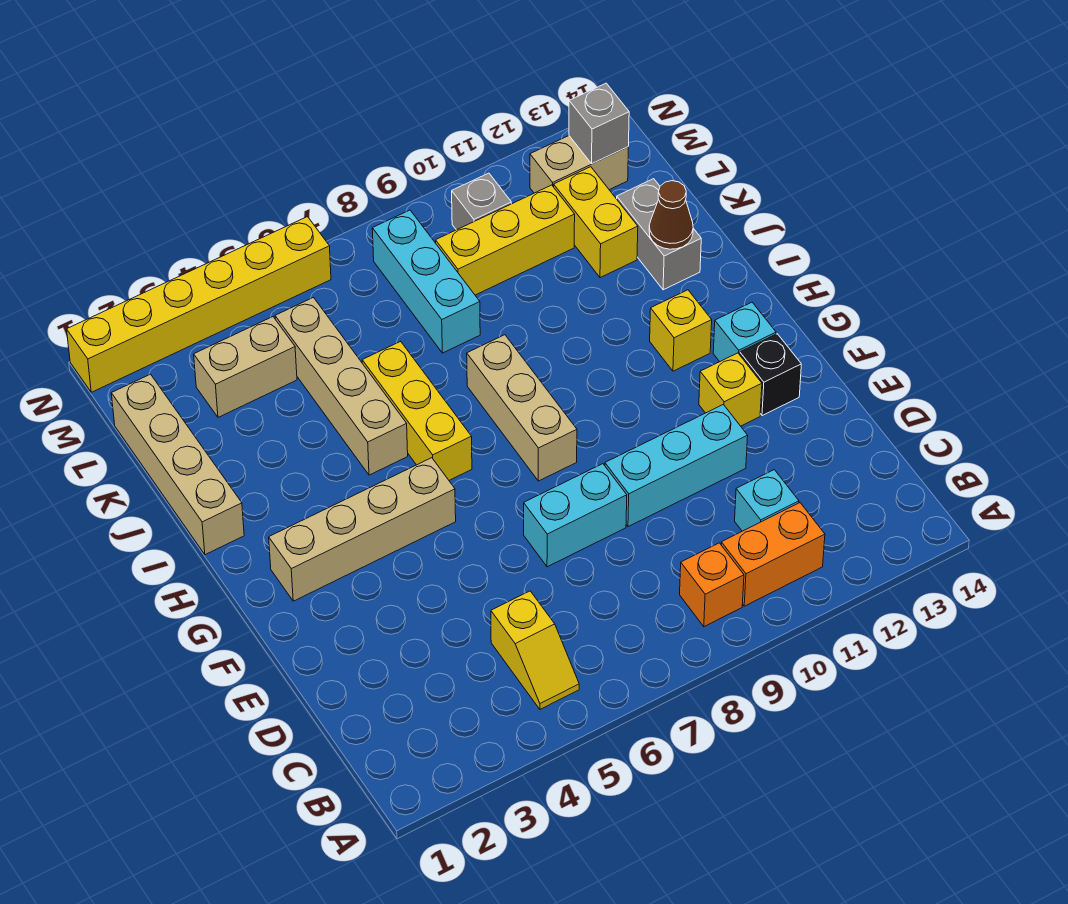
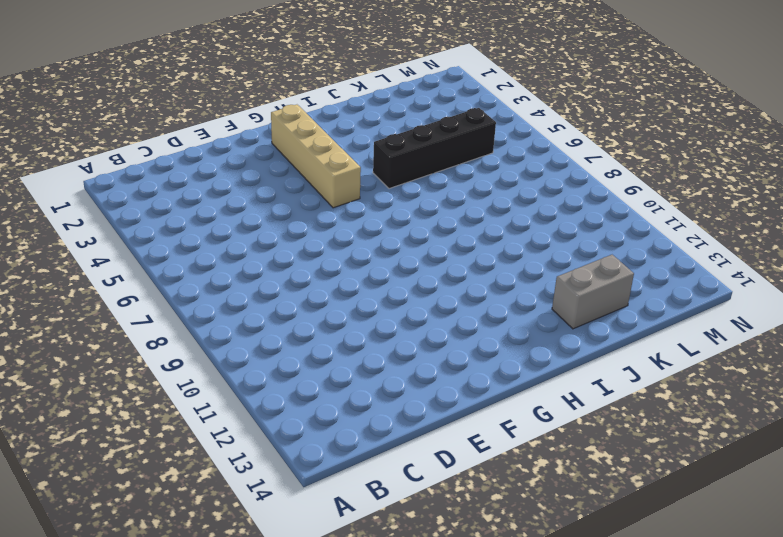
black 1x4 brick [373,108,496,189] -> tan 1x4 brick [275,298,408,475]
none -> yellow 1x2 slope [491,591,579,709]
none -> orange 1x1 brick [680,543,744,627]
none -> orange 1x2 brick [721,503,825,606]

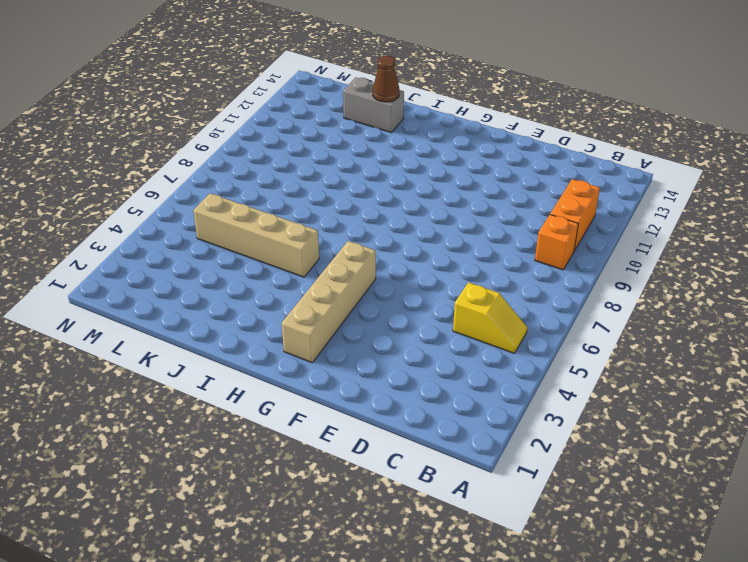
none -> cyan 1x1 brick [735,470,799,531]
none -> cyan 1x2 brick [524,464,627,567]
none -> cyan 1x3 brick [605,404,748,527]

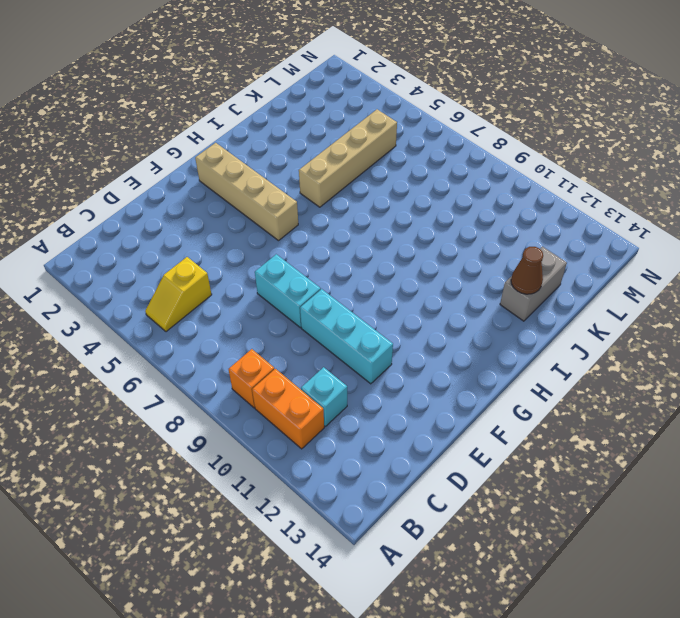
none -> yellow 1x1 brick [699,353,762,426]
none -> black 1x1 brick [740,334,801,416]
none -> tan 1x3 brick [467,335,577,481]

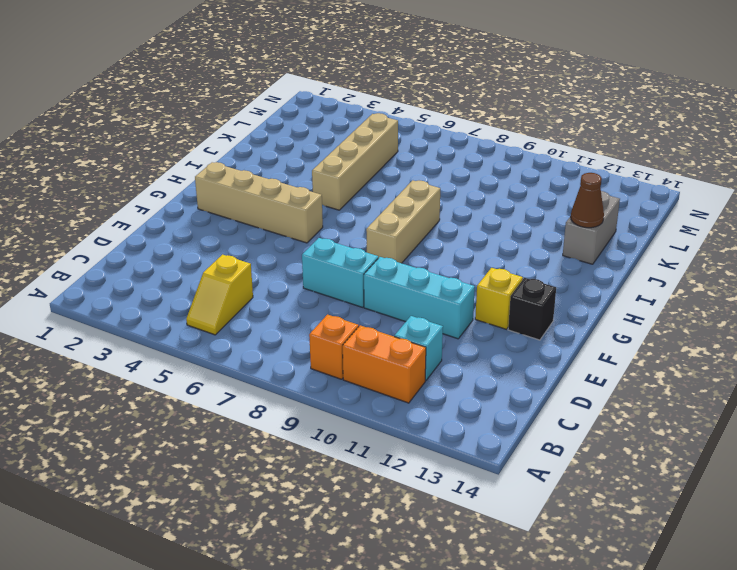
none -> cyan 1x1 brick [713,302,776,362]
none -> yellow 1x3 brick [362,341,472,480]
none -> yellow 1x1 brick [650,290,712,371]

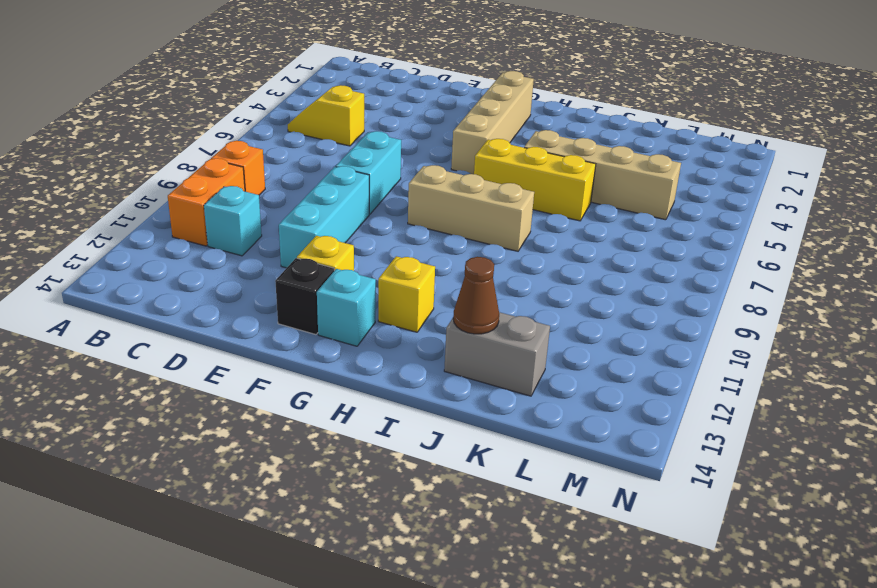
none -> tan 1x4 brick [111,374,244,555]
none -> cyan 1x3 brick [372,210,480,353]
none -> yellow 1x2 brick [554,167,638,278]

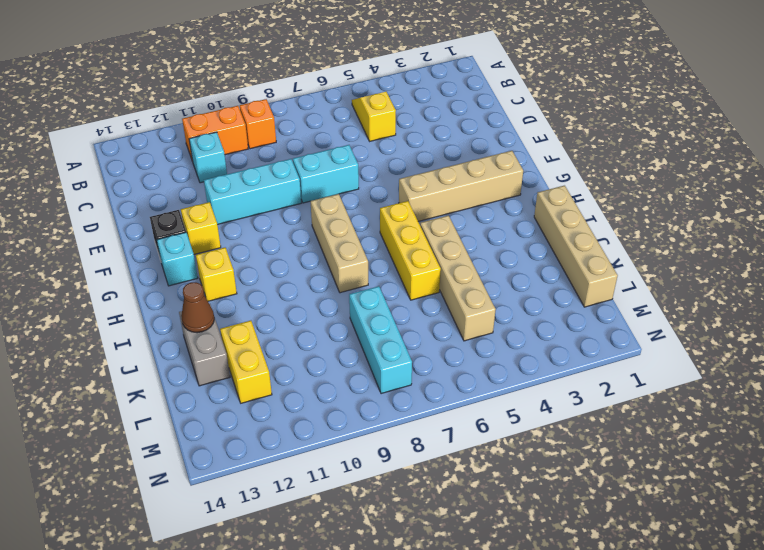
none -> tan 1x2 brick [194,317,297,417]
none -> yellow 1x3 brick [436,185,575,295]
none -> grey 1x1 brick [452,173,511,230]

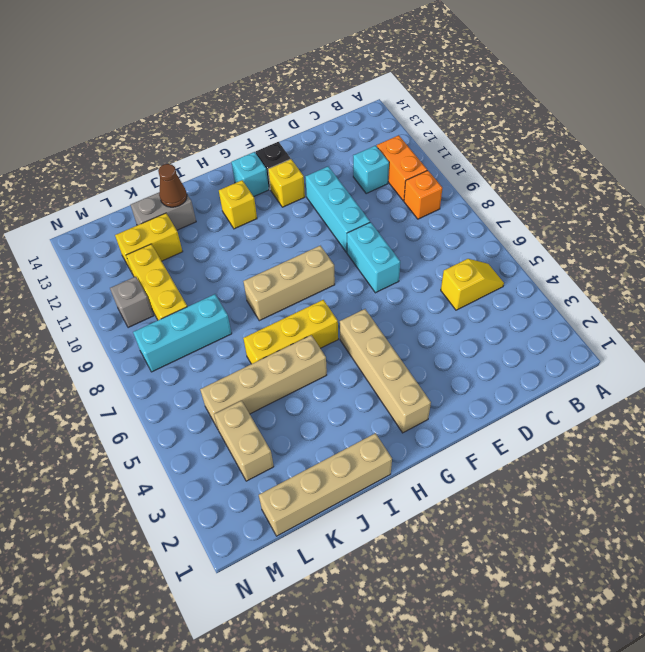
none -> tan 1x2 brick [530,136,628,193]
none -> yellow 1x6 brick [67,217,331,392]
none -> grey 1x1 brick [569,83,629,164]

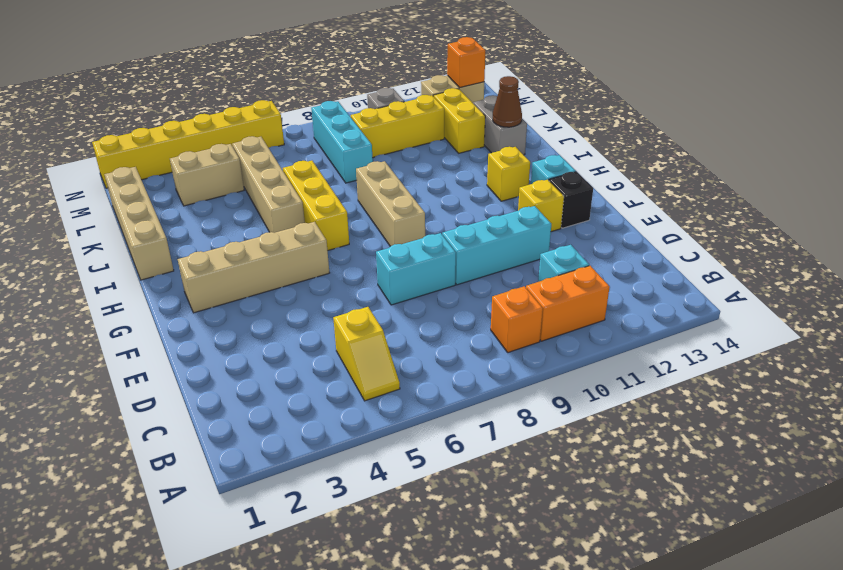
orange 1x1 brick [447,37,485,87] -> grey 1x1 brick [569,83,629,164]

